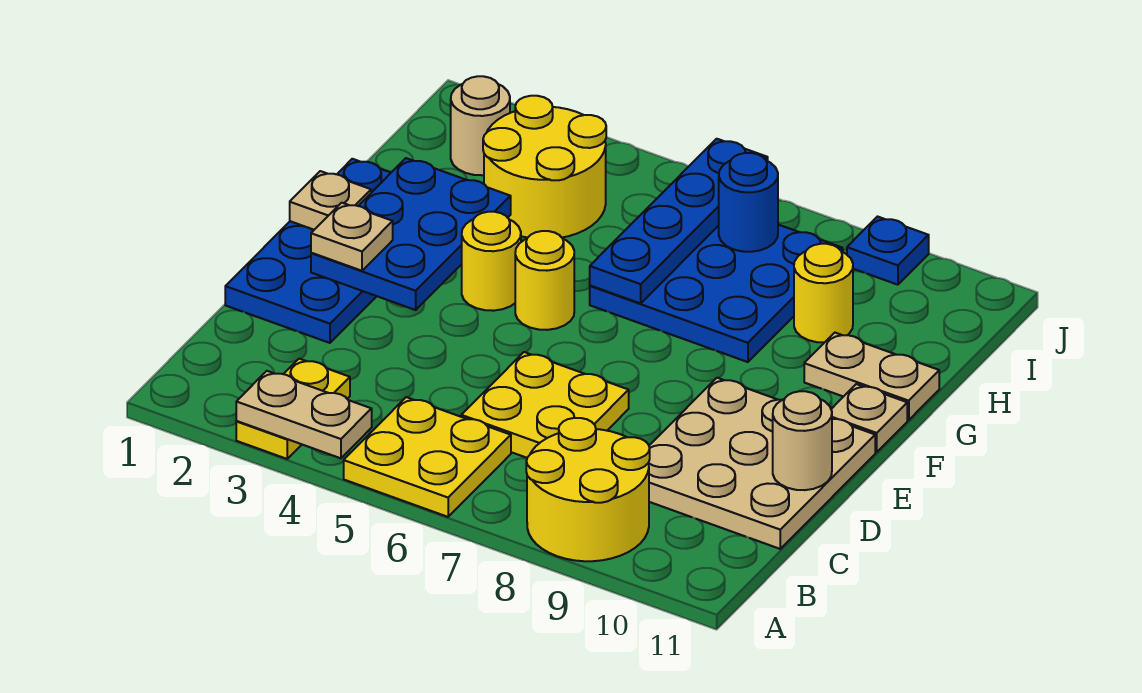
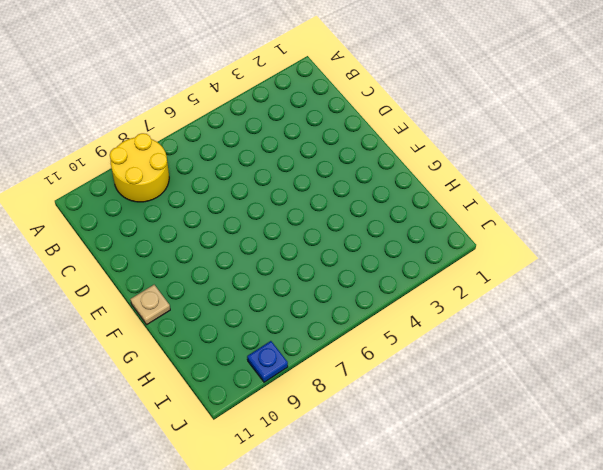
none -> yellow 1x2 plate [236,359,350,459]
none -> yellow 2x2 plate [344,397,511,517]
none -> yellow 2x2 plate [461,352,629,458]

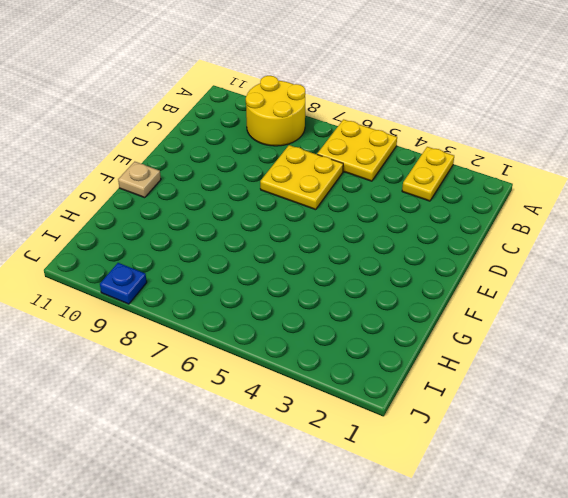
none -> tan 3x3 plate [649,378,875,549]
none -> blue 2x4 plate [225,159,391,343]
none -> yellow 1x1 round brick [462,212,521,311]

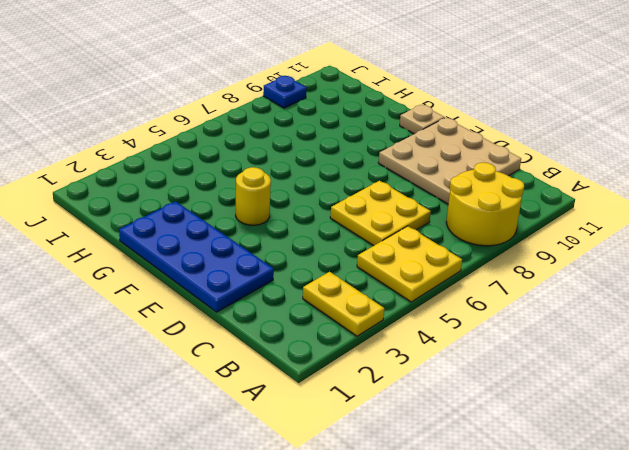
none -> yellow 1x1 round brick [515,231,574,330]
none -> blue 3x3 plate [590,225,843,362]
none -> tan 1x2 plate [804,333,939,420]

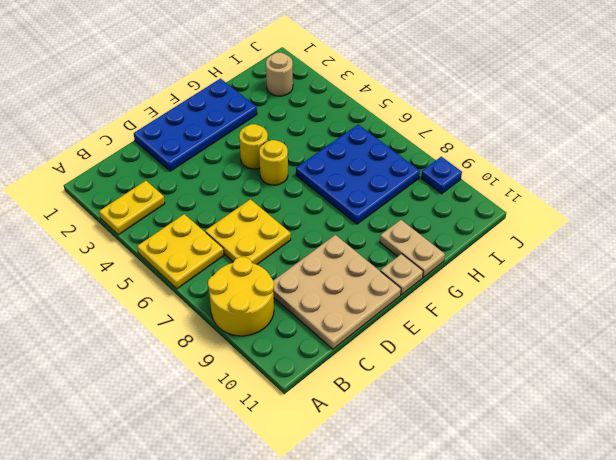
none -> yellow 2x2 round brick [483,96,606,238]
none -> yellow 1x1 round brick [794,244,853,343]
none -> tan 1x2 plate [236,371,372,458]

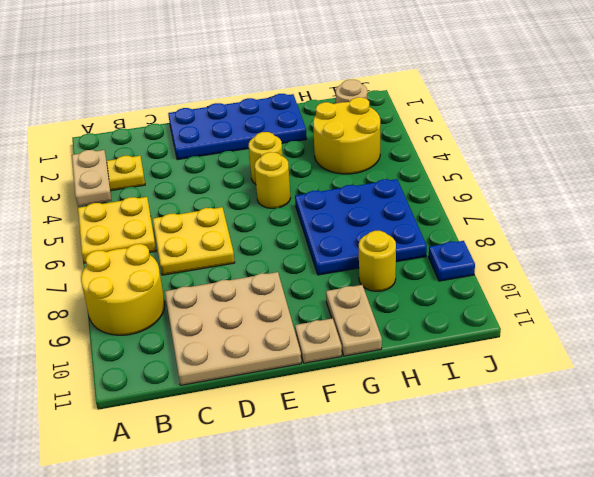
none -> tan 1x1 round brick [773,391,832,490]
none -> blue 2x3 plate [311,158,511,310]
none -> tan 1x1 plate [290,171,371,230]

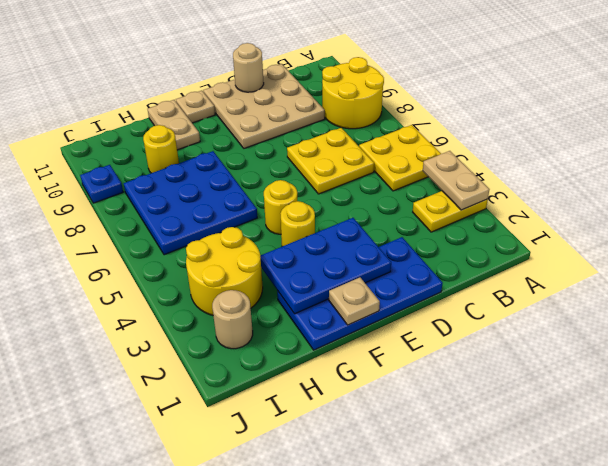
none -> blue 1x4 plate [590,139,768,303]
none -> blue 1x1 round brick [719,153,778,252]
none -> tan 1x1 plate [311,203,393,271]

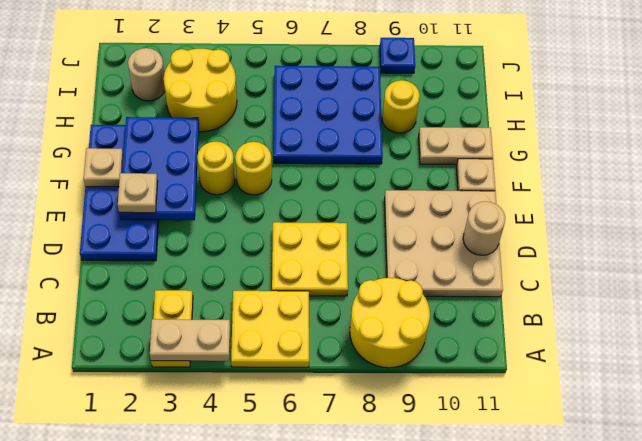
none -> blue 1x4 plate [590,139,768,303]
none -> blue 1x1 round brick [719,153,778,252]

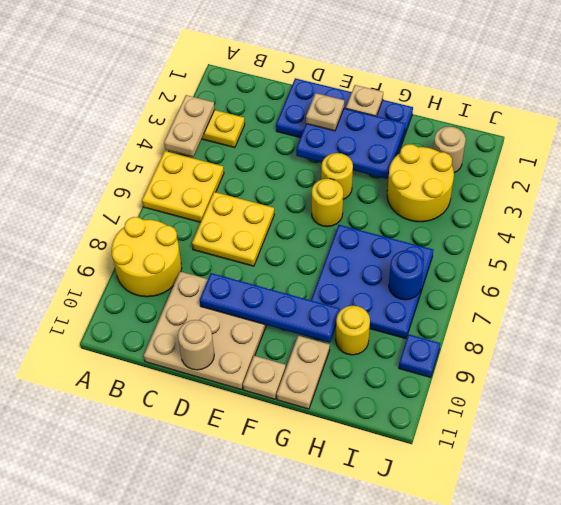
blue 1x4 plate [200,273,340,343] -> blue 1x4 plate moved to [590,139,768,303]

